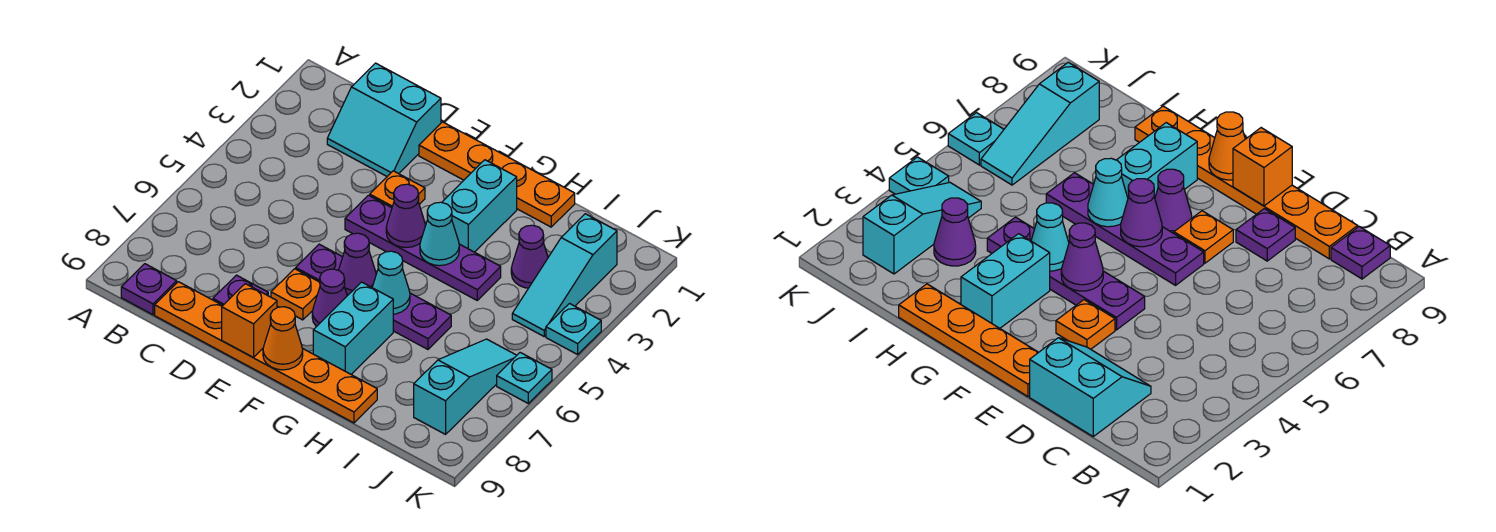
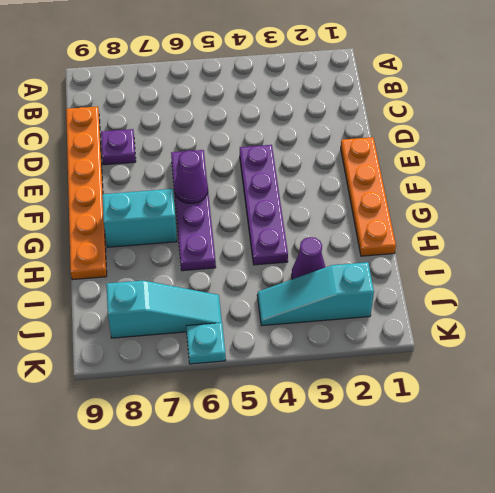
none -> purple 1x1 plate [121,264,177,315]
none -> cyan 2x2 slope [327,63,441,176]
none -> orange 1x1 plate [370,171,425,208]

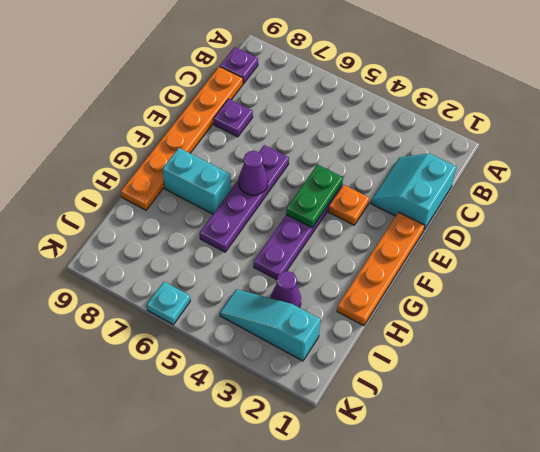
green 1x2 plate [286,164,343,227] -> purple 1x1 cone [386,184,426,248]
none -> orange 1x1 plate [271,269,320,320]
none -> purple 1x1 cone [312,269,347,327]
none -> cyan 1x2 brick [442,160,517,252]

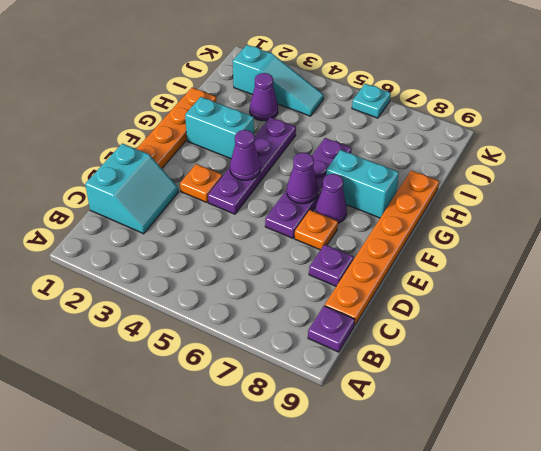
none -> cyan 1x3 slope [414,339,517,434]
none -> cyan 1x1 plate [546,304,601,354]
none -> orange 1x1 brick [222,284,277,357]

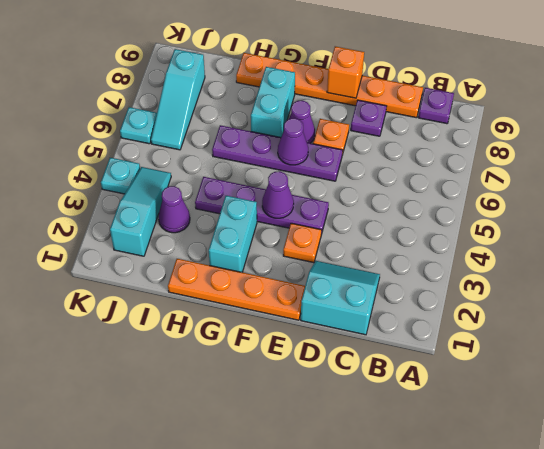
none -> orange 1x1 cone [263,307,303,370]
none -> cyan 1x1 cone [420,202,459,266]
none -> cyan 1x1 cone [372,251,410,314]

